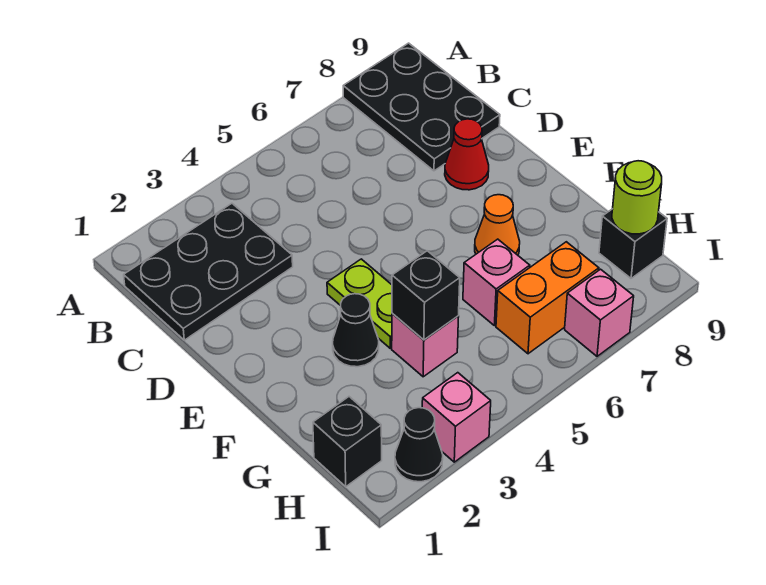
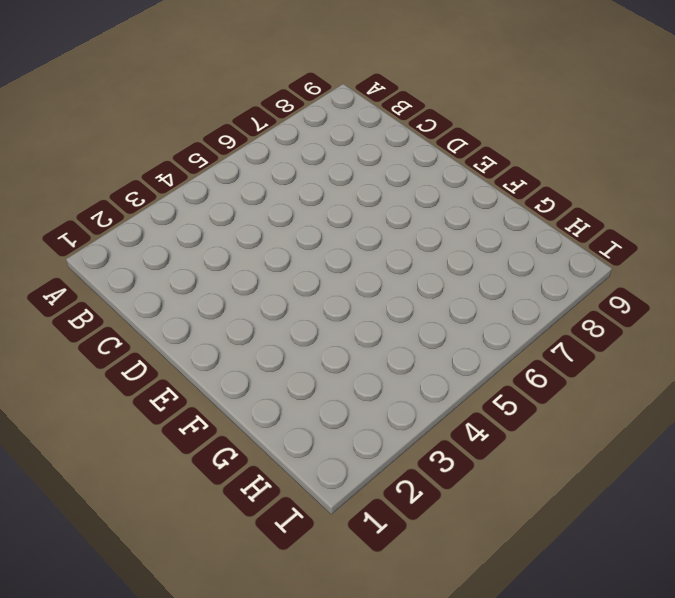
none -> black 2x3 plate [343,43,500,171]
none -> black 2x3 plate [124,203,293,340]
none -> red 1x1 cone [445,119,489,190]

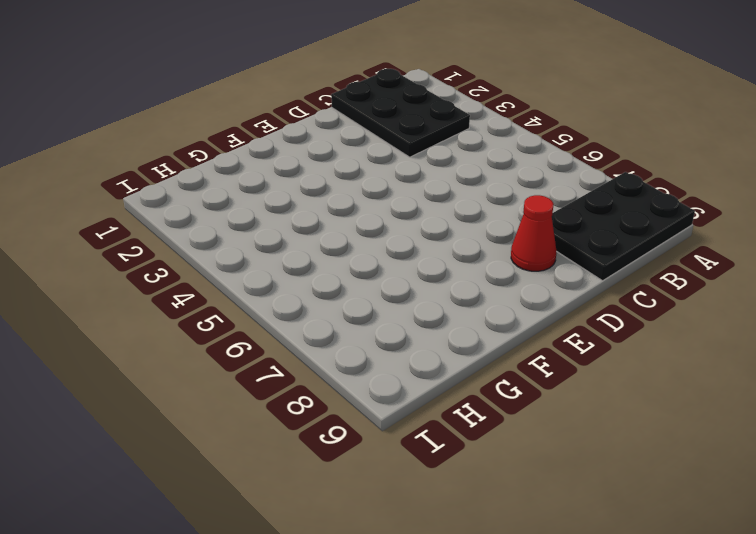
none -> lime 1x2 plate [327,259,392,348]
none -> black 1x1 cone [333,294,379,367]
none -> orange 1x1 cone [475,195,520,255]

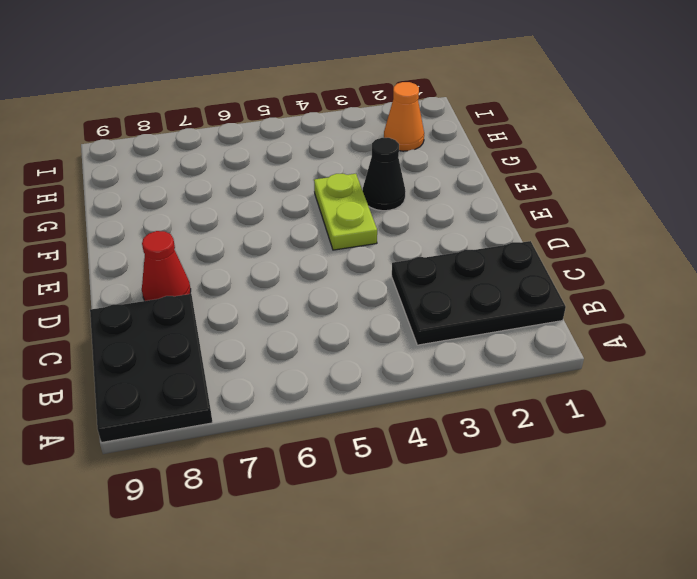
orange 1x1 cone [384,82,424,151] -> orange 1x1 cone moved to [475,195,520,255]
none -> pink 1x1 brick [392,313,459,377]
none -> pink 1x1 brick [463,239,530,326]
none -> black 1x1 brick [313,397,382,487]

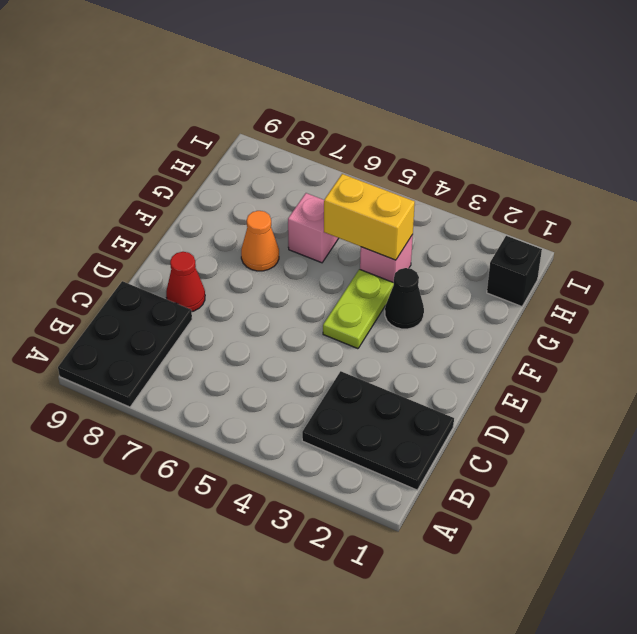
yellow 1x2 brick [324,174,415,260] -> black 1x1 brick [392,251,460,340]
none -> orange 1x2 brick [496,242,599,354]
none -> black 1x1 brick [599,209,667,278]
none -> black 1x1 cone [395,408,443,482]

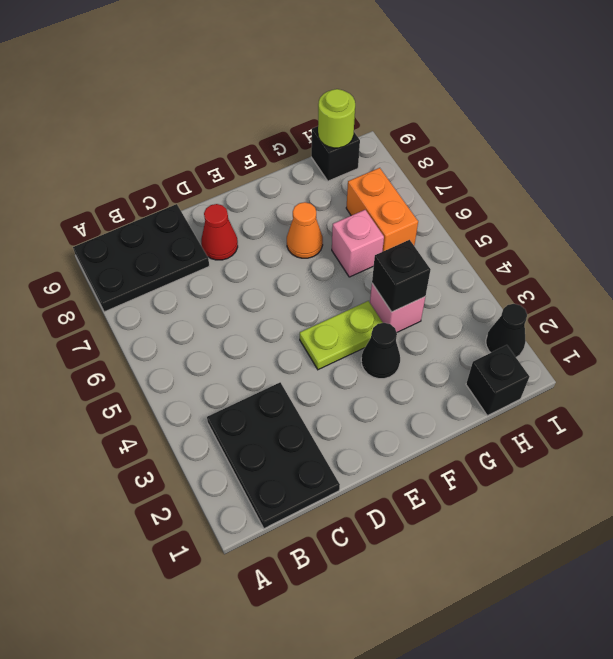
none -> pink 1x1 brick [422,373,491,462]
none -> pink 1x1 brick [565,269,634,356]

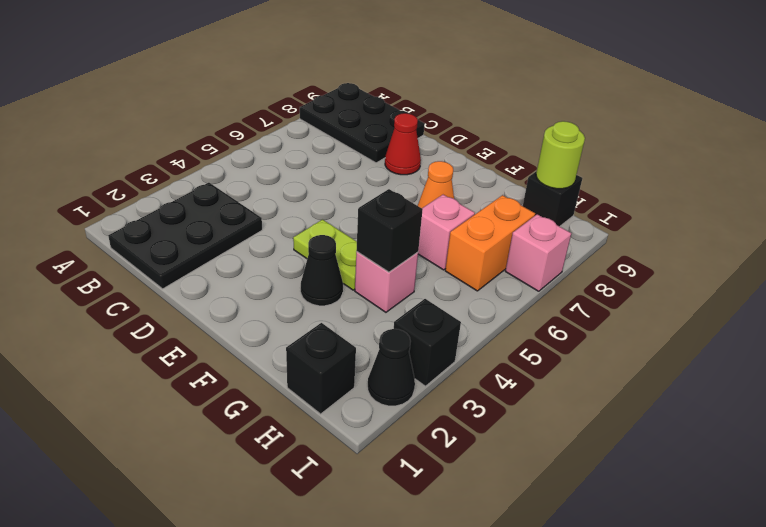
black 1x1 brick [394,299,461,386] -> pink 1x1 brick [422,373,491,462]

